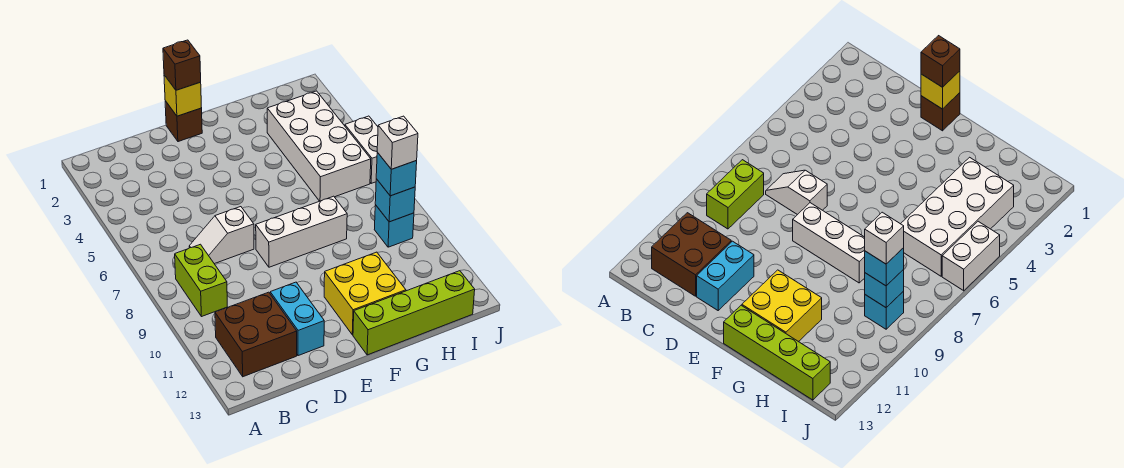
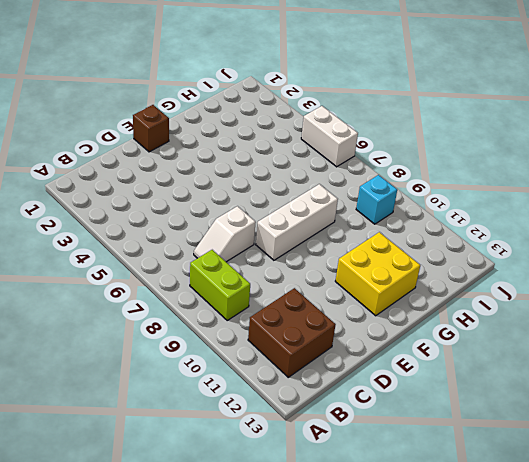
none -> cyan 1x2 brick [270,282,324,356]
none -> lime 1x4 brick [353,271,475,355]
none -> white 2x4 brick [267,91,371,201]

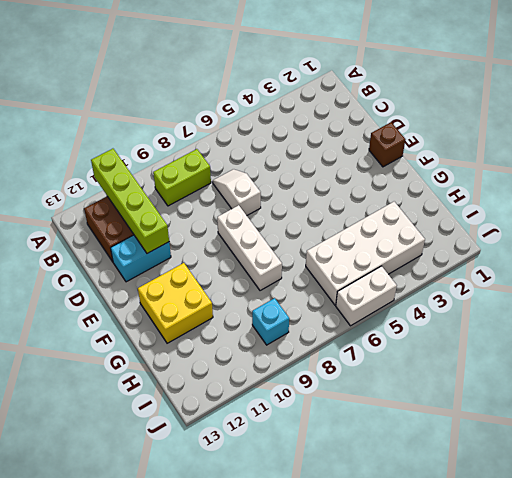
lime 1x4 brick [91,149,169,253] -> lime 1x4 brick moved to [353,271,475,355]
none -> yellow 1x1 brick [164,75,202,116]
none -> cyan 1x1 brick [375,179,415,222]
none -> brown 1x1 brick [163,40,201,90]

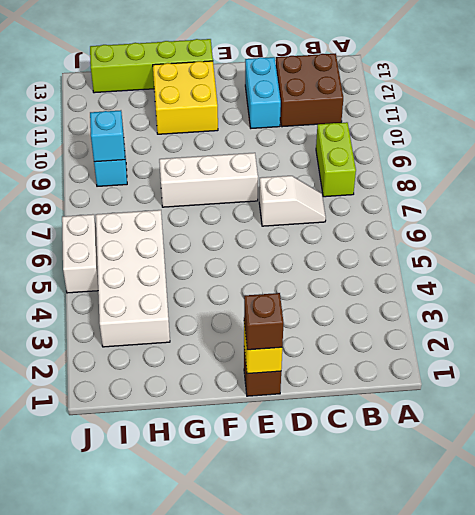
none -> cyan 1x1 brick [376,152,417,196]
none -> white 1x1 brick [377,116,418,169]

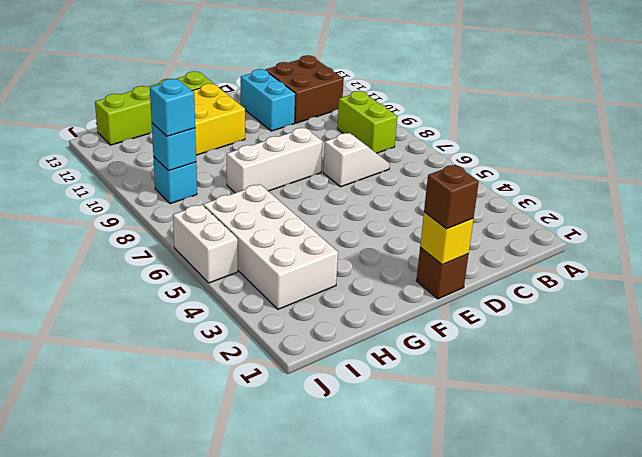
none -> white 1x1 brick [377,116,418,169]

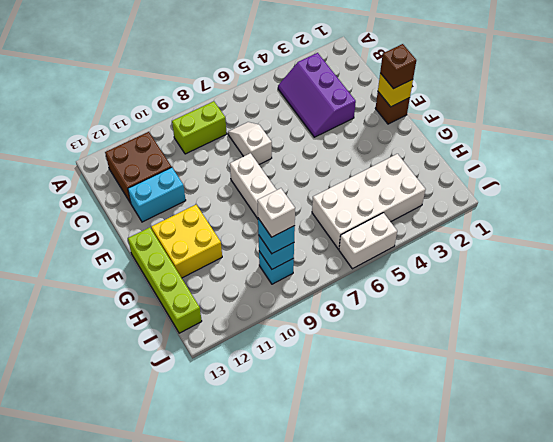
purple 2x3 slope [278,53,356,137] -> none

